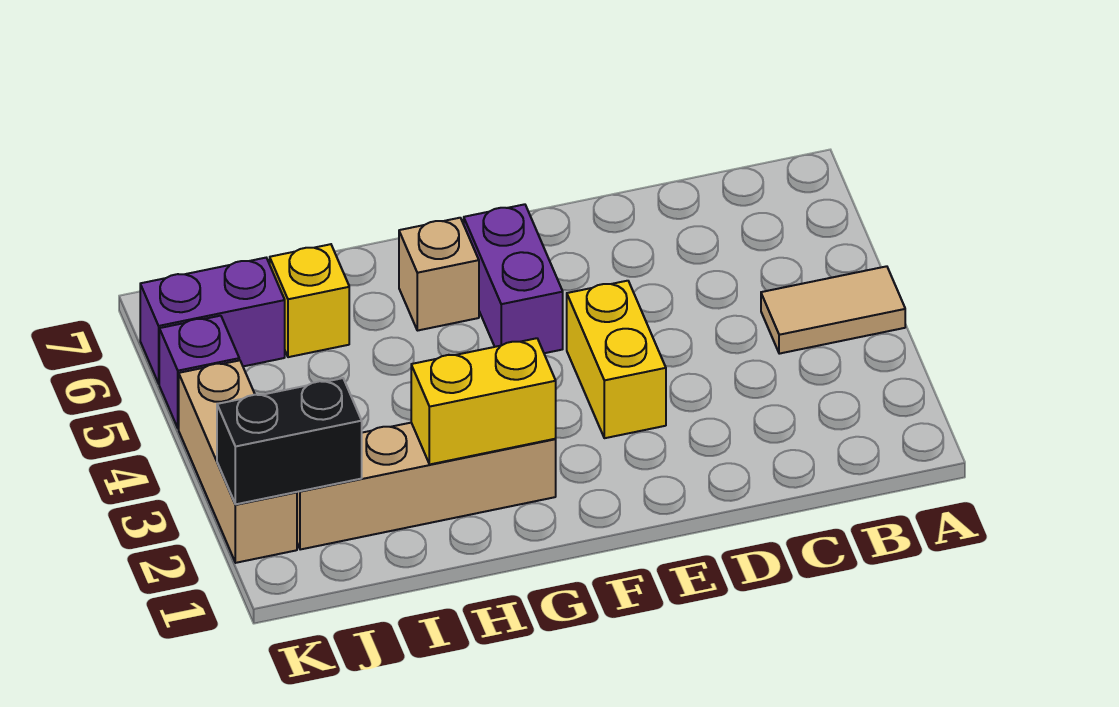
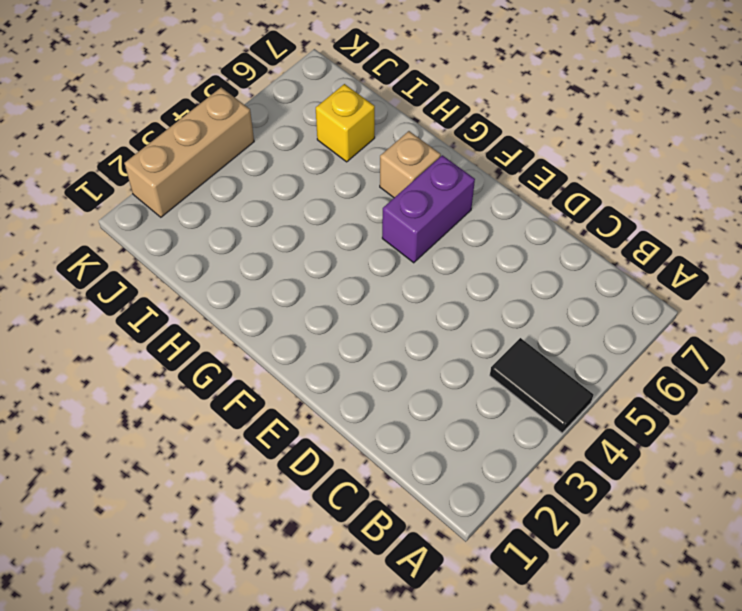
black 1x2 tile [490,338,594,433] -> tan 1x2 tile [761,266,905,354]
none -> yellow 1x2 brick [567,281,666,438]
none -> tan 1x4 brick [297,423,556,550]

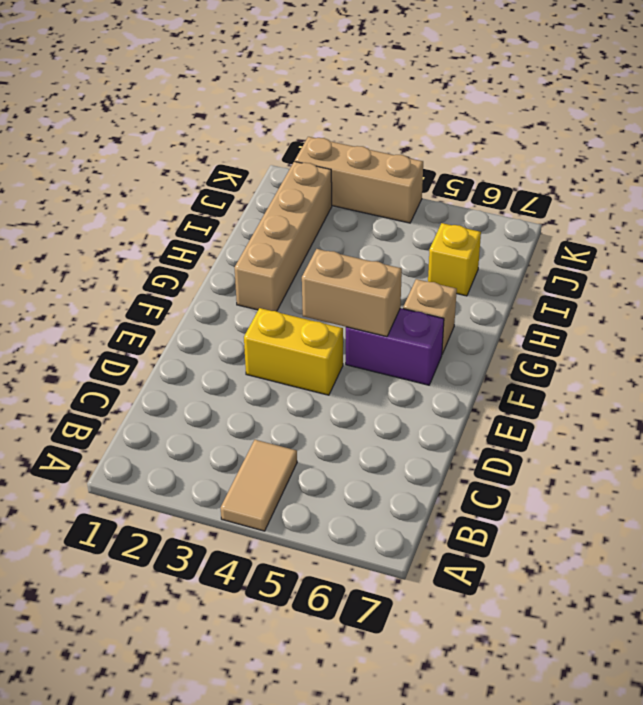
tan 1x2 brick [302,249,402,337] -> none
none -> purple 1x2 brick [140,258,285,384]
none -> purple 1x1 brick [159,316,239,429]

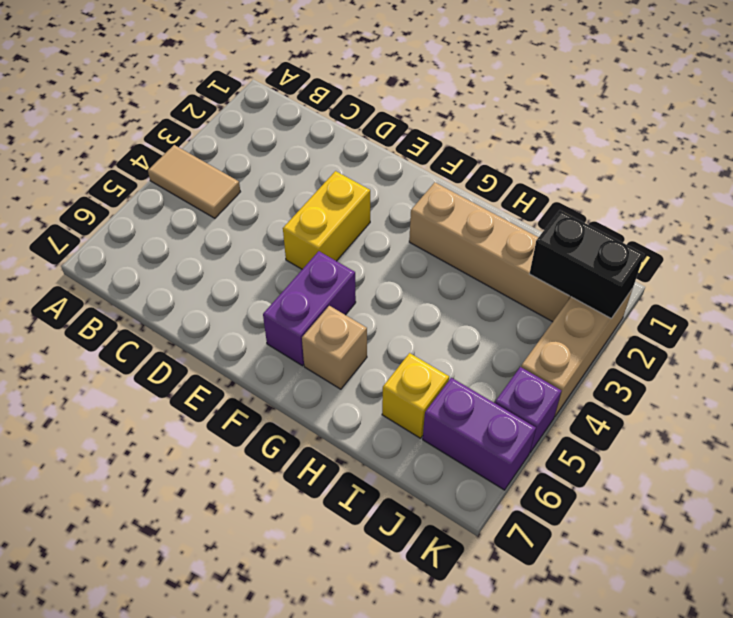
none -> yellow 1x2 brick [411,338,556,464]

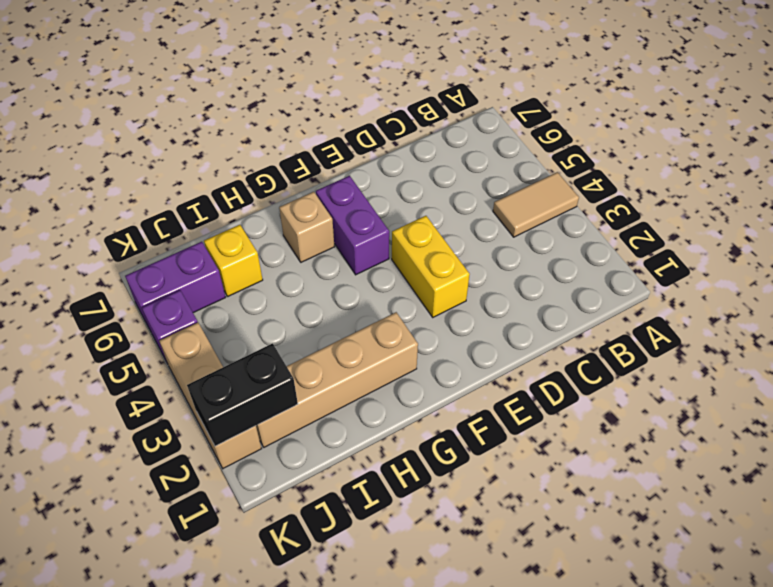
none -> yellow 1x2 brick [411,338,556,464]

